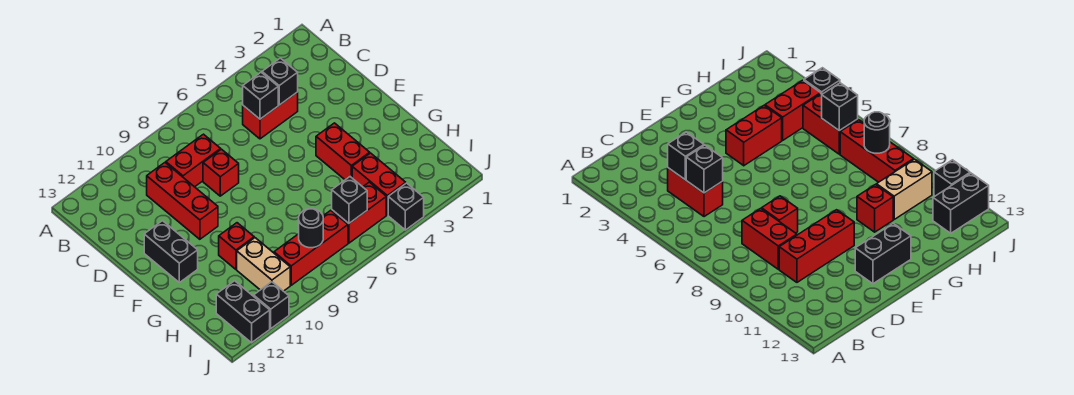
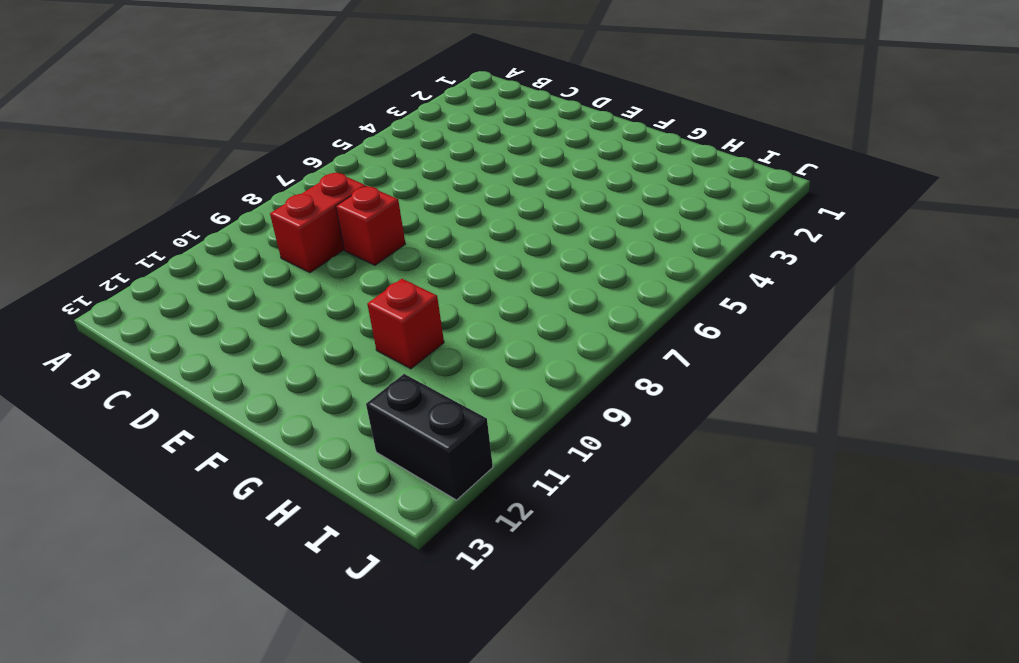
none -> red 1x2 brick [243,92,298,139]
none -> red 1x3 brick [147,163,218,239]
none -> black 1x2 brick [144,221,198,282]

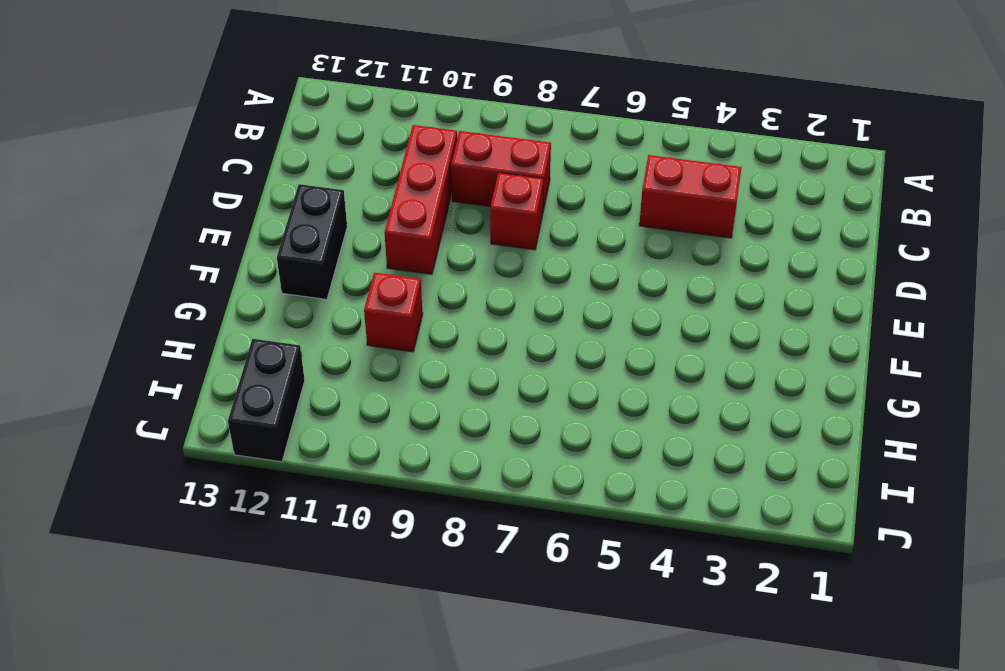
none -> red 1x2 brick [316,123,370,180]
none -> red 1x2 brick [352,153,406,215]
none -> tan 1x2 brick [237,238,290,291]

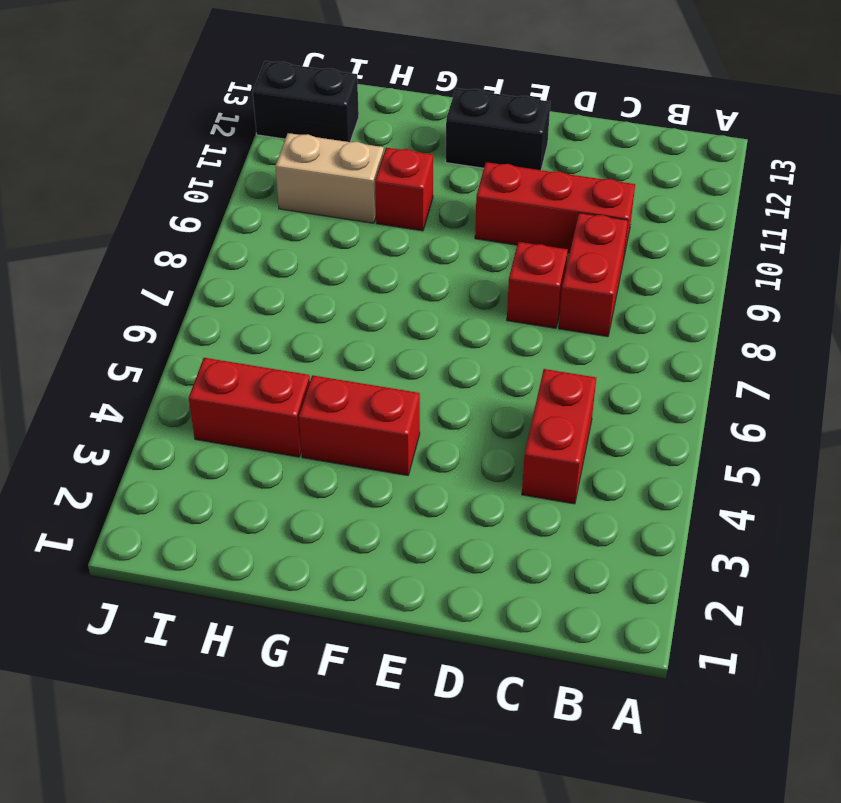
none -> red 1x2 brick [332,182,386,243]
none -> red 1x3 brick [274,210,348,285]
none -> black 1x1 brick [388,183,424,230]

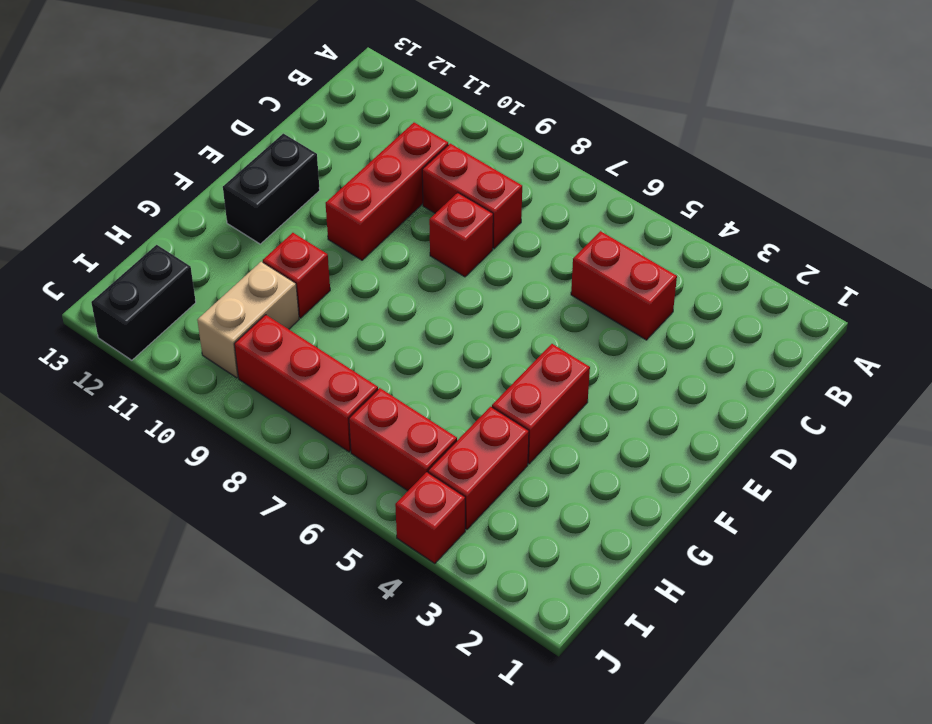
red 1x1 brick [395,472,465,564] -> black 1x1 brick [388,183,424,230]
none -> black 1x1 brick [254,282,289,328]
none -> black 1x1 brick [262,58,298,105]
none -> black 1x1 brick [243,72,278,119]

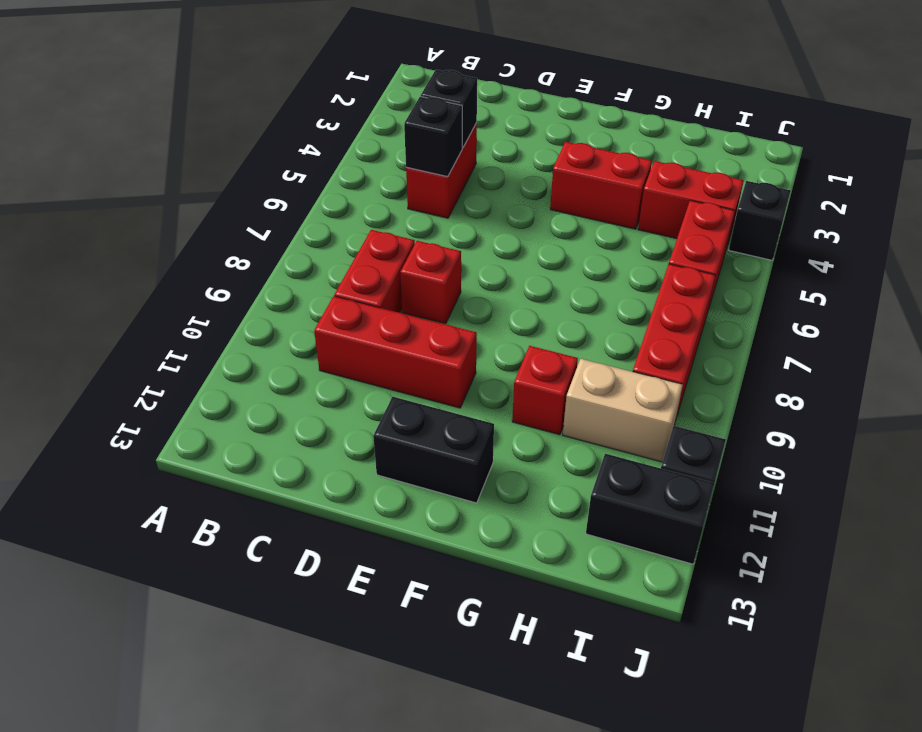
none -> black 1x1 brick [332,177,367,223]
none -> black 1x1 round brick [299,209,323,248]

